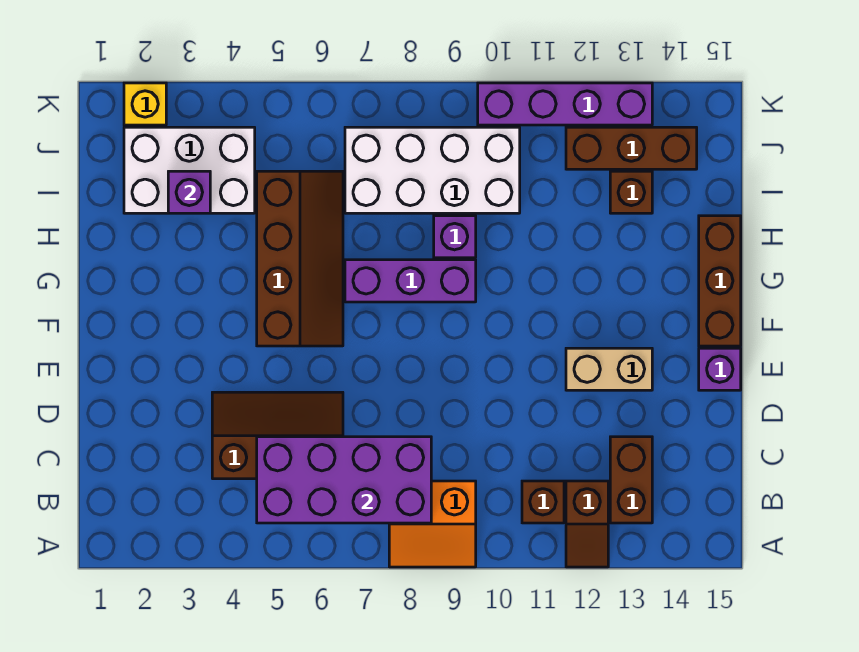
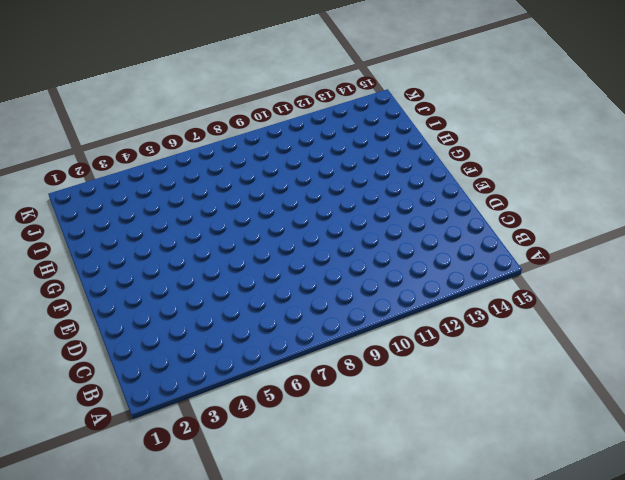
none -> orange 2x2 slope [389,481,476,567]
none -> brown 1x2 slope [566,481,608,567]
none -> brown 1x1 brick [522,481,564,523]

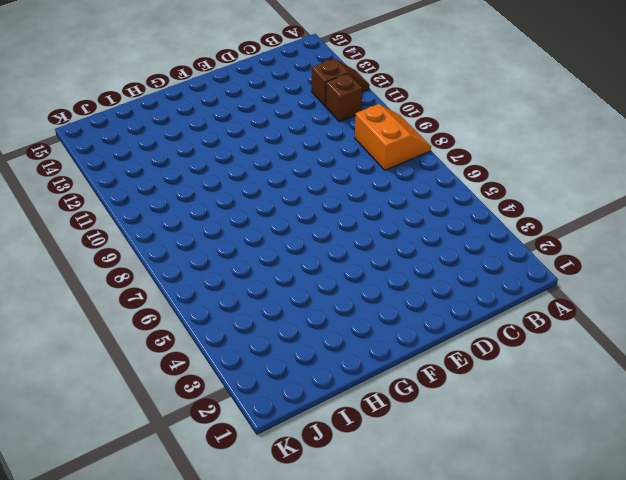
none -> brown 1x2 brick [610,437,652,523]
none -> brown 2x3 slope [212,392,343,479]
none -> tan 1x2 brick [566,348,652,390]

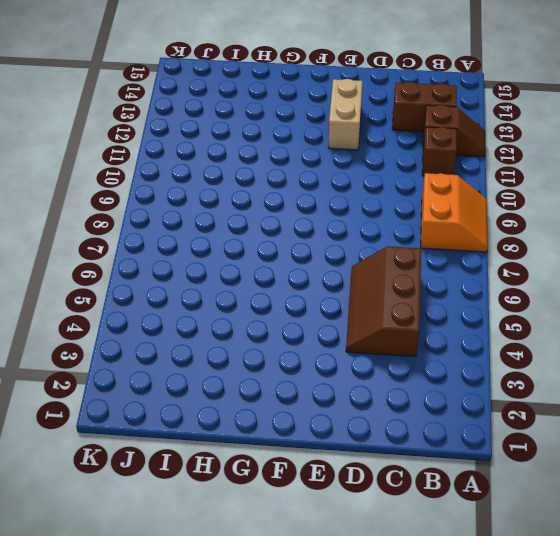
none -> purple 1x1 brick [699,348,741,390]
none -> brown 2x4 slope [257,171,343,346]
none -> brown 1x3 brick [699,216,741,346]

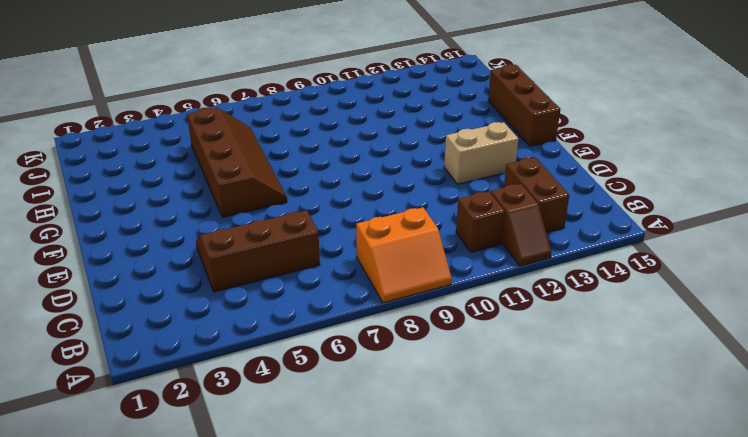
none -> purple 1x1 brick [699,348,741,390]
none -> purple 1x3 brick [345,260,476,302]
none -> purple 1x1 brick [434,216,476,258]

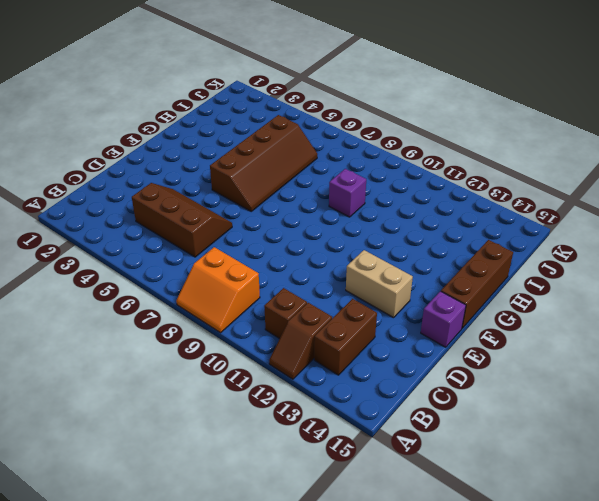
none -> purple 1x3 brick [345,260,476,302]
none -> white 2x3 brick [124,127,255,213]
none -> white 2x4 brick [345,127,520,213]

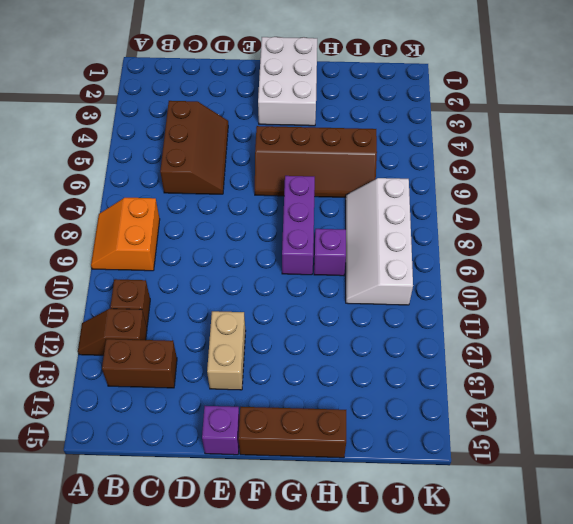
white 2x3 brick [258,37,317,126] -> white 2x3 brick moved to [124,127,255,213]
white 2x4 slope [346,178,413,305] -> white 2x4 brick [345,127,520,213]
none -> brown 1x1 brick [610,171,652,213]
none -> brown 1x3 brick [566,127,697,169]
none -> yellow 1x1 brick [124,83,166,125]

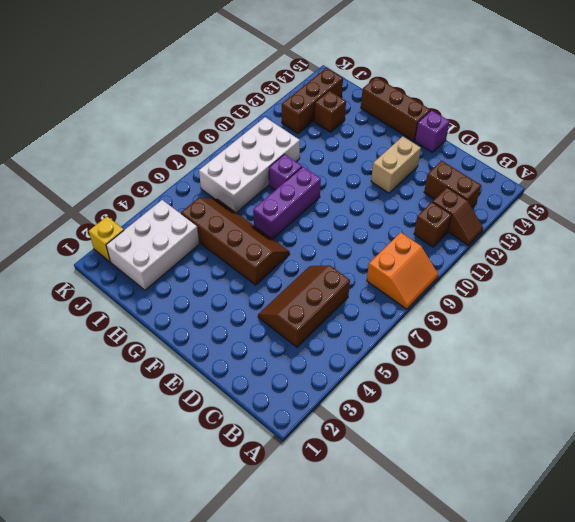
none -> purple 1x4 brick [478,83,652,125]
none -> purple 2x4 brick [257,437,431,523]
none -> purple 1x1 brick [168,171,210,213]

